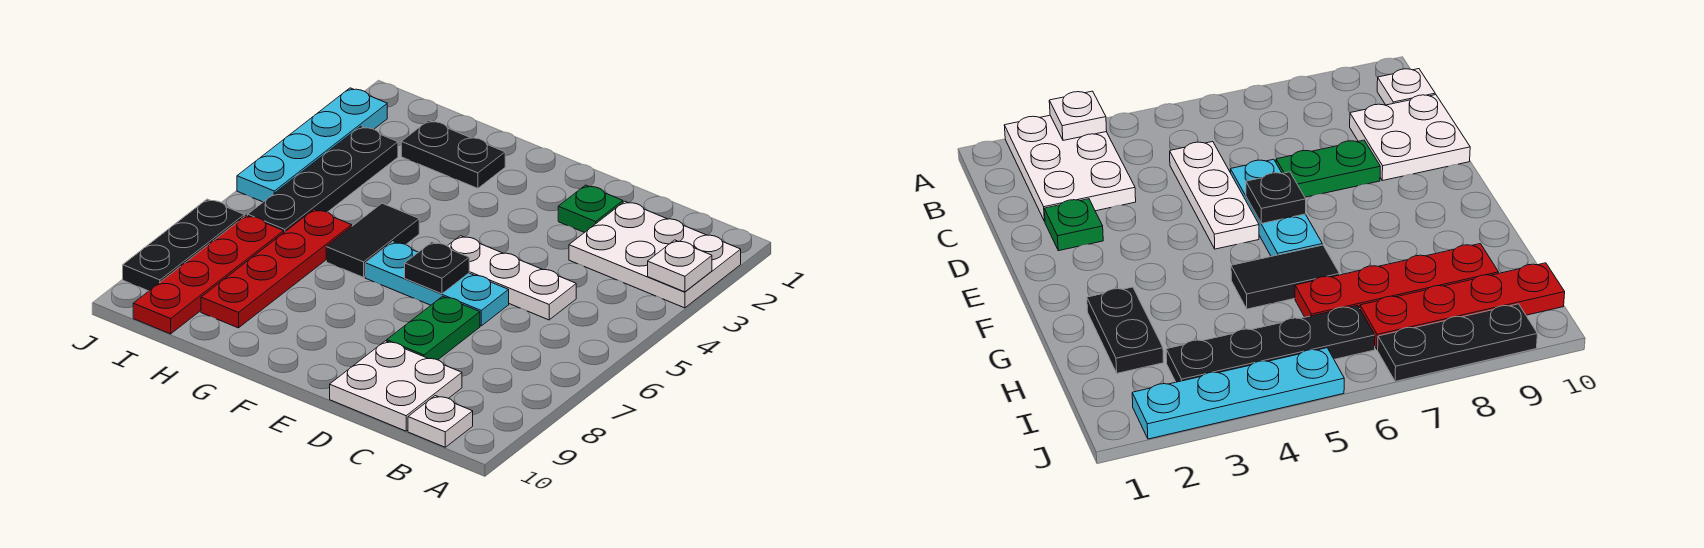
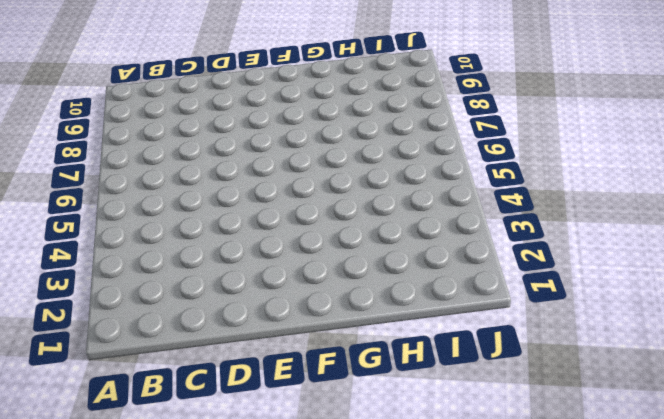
none -> white 2x3 plate [569,202,741,308]
none -> white 1x1 plate [408,396,473,447]
none -> white 1x3 plate [448,236,576,320]

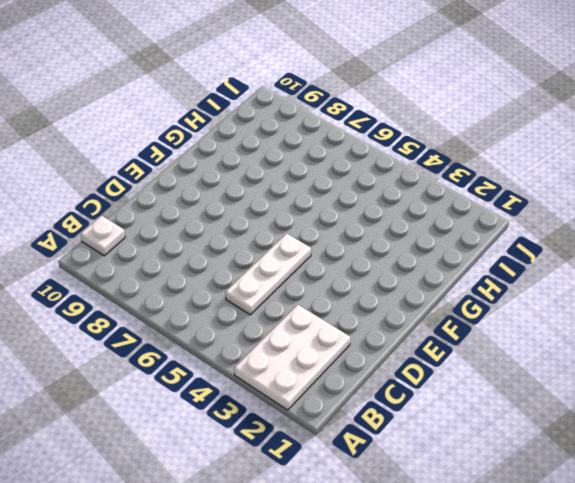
none -> white 2x2 plate [330,341,462,431]
none -> green 1x1 plate [558,185,623,233]
none -> cyan 1x3 plate [365,242,509,326]

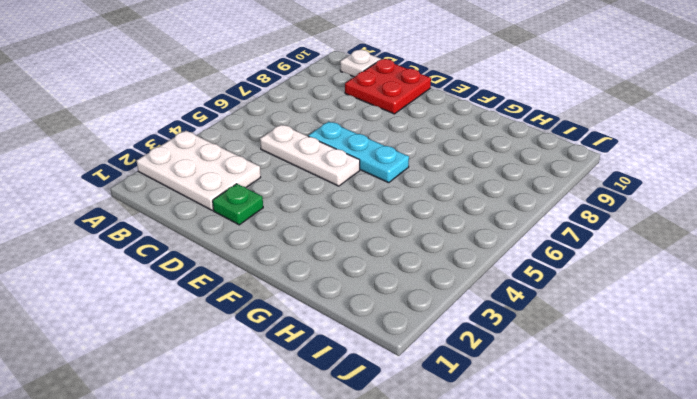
red 2x2 plate [345,59,431,114] -> white 2x2 plate [330,341,462,431]
none -> green 1x2 plate [387,296,480,360]
none -> black 1x2 plate [401,120,505,188]
none -> black 1x2 tile [326,203,419,277]

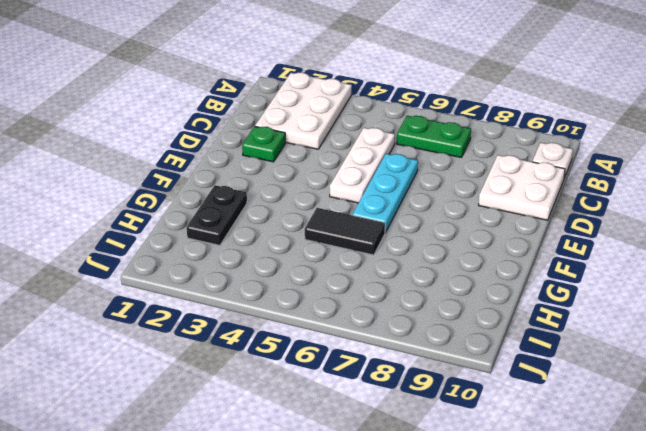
green 1x2 plate [397,116,471,157] -> green 1x2 plate moved to [387,296,480,360]
none -> red 1x4 plate [201,209,352,328]
none -> black 1x4 plate [248,126,398,232]
none -> red 1x4 plate [133,215,284,334]

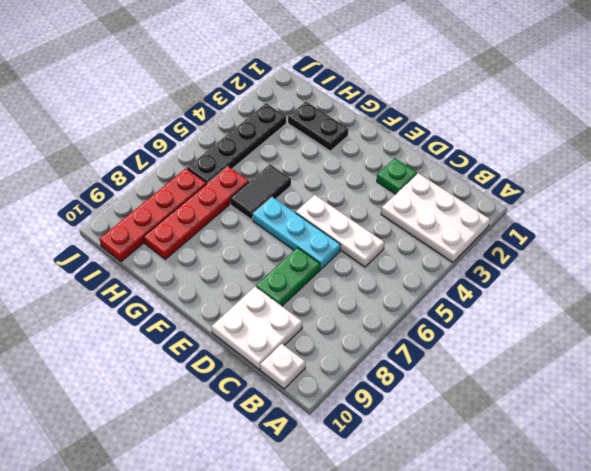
none -> cyan 1x4 plate [237,88,387,202]
none -> black 1x3 plate [123,199,244,291]
none -> white 1x1 plate [648,240,712,292]

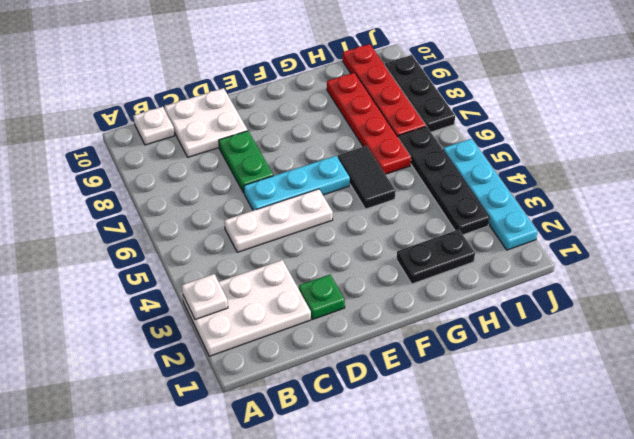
none -> black 1x1 plate [405,242,469,294]

